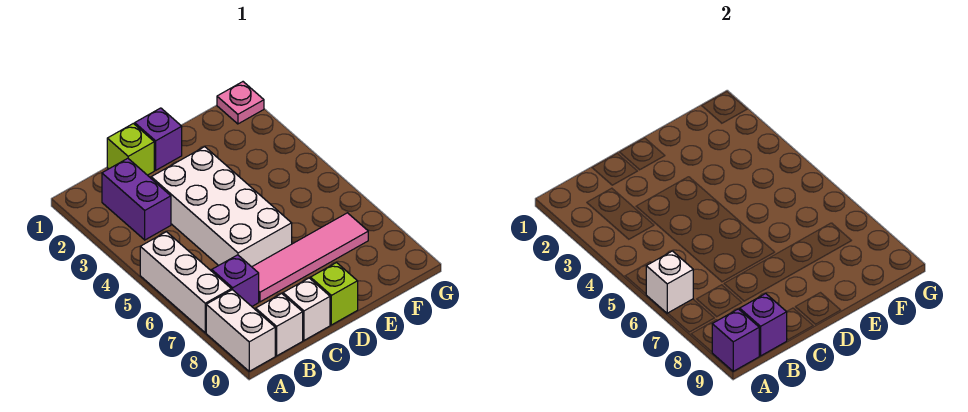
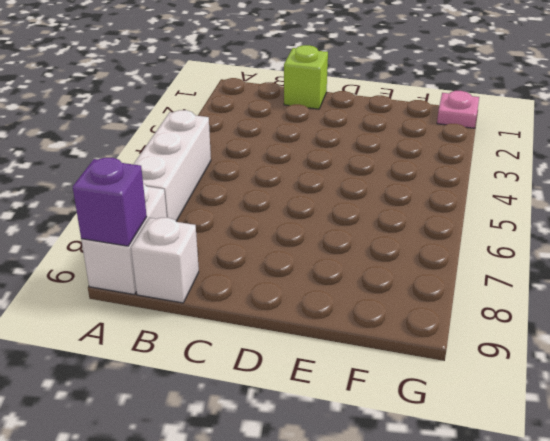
none -> purple 1x2 brick [102,158,171,240]
none -> purple 1x1 brick [212,255,259,306]
none -> white 2x4 brick [151,147,292,267]

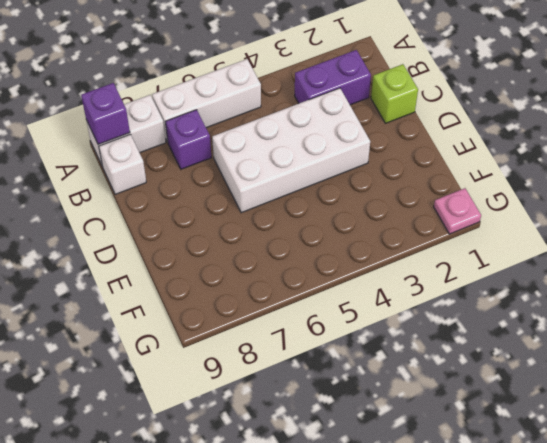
none -> pink 1x4 tile [252,213,368,302]
none -> white 1x1 brick [283,278,330,340]
none -> purple 1x1 brick [135,108,182,170]

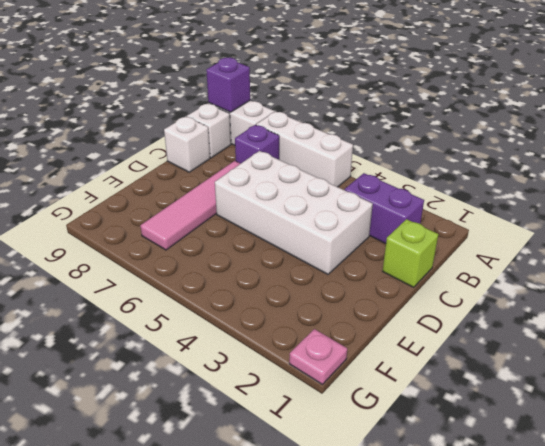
none -> purple 1x1 brick [135,108,182,170]
none -> lime 1x1 brick [310,263,358,325]
none -> white 1x1 brick [646,251,693,313]

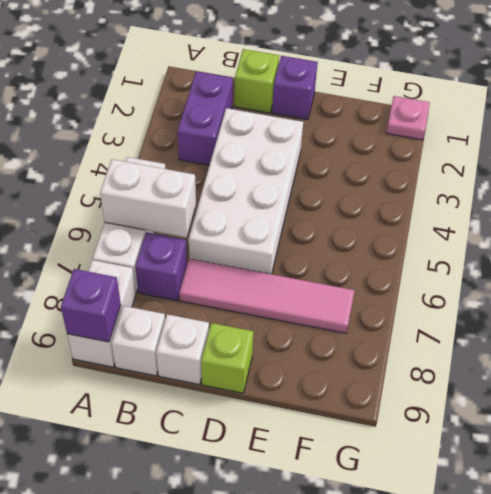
white 1x2 brick [100,159,196,238] -> white 1x1 brick [646,251,693,313]
none -> purple 1x1 brick [740,294,787,356]

